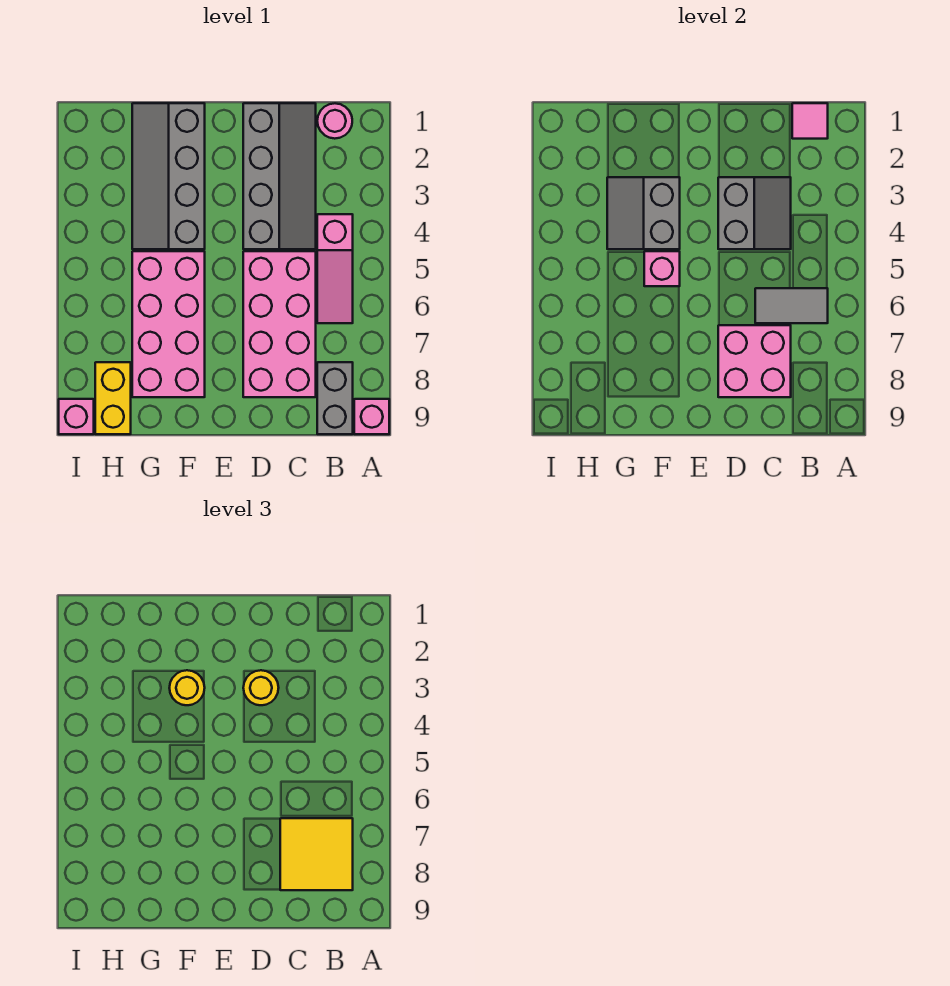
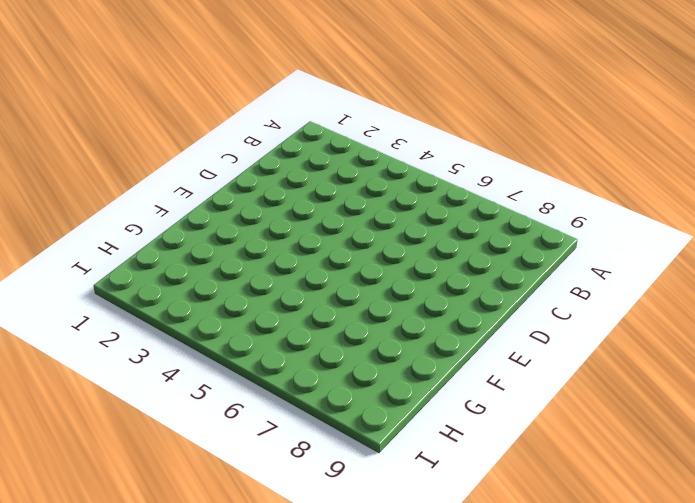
none -> pink 1x1 brick [354,399,389,434]
none -> pink 1x1 round brick [317,103,352,139]
none -> pink 1x3 slope [317,214,353,323]

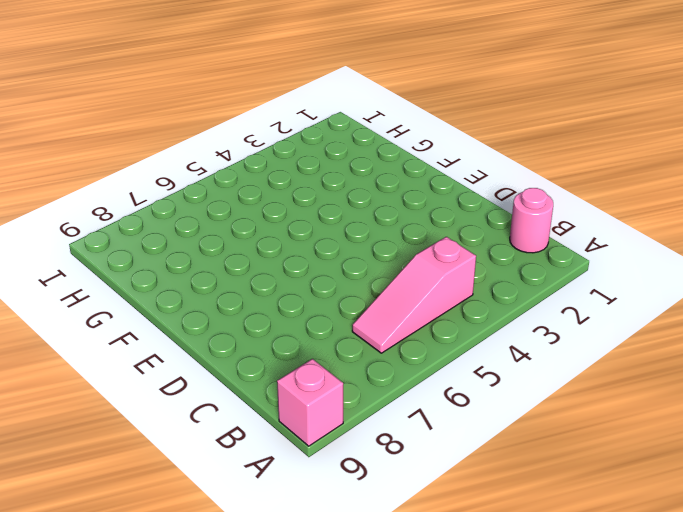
none -> grey 1x2 brick [317,362,353,434]
none -> grey 2x4 slope [243,103,316,249]
none -> pink 2x4 brick [243,251,316,397]

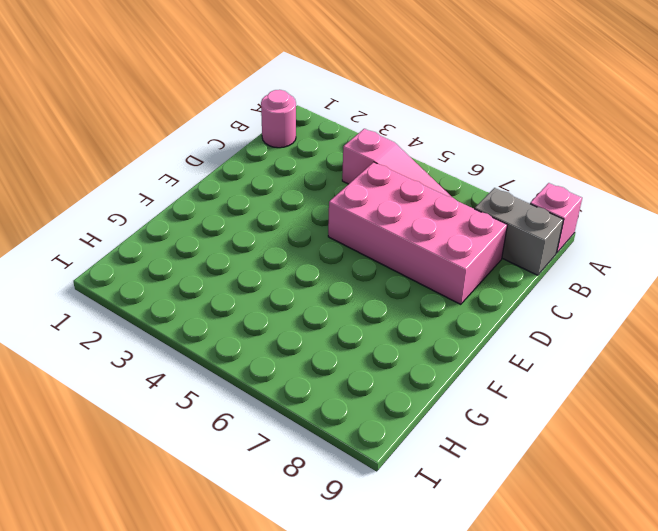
none -> grey 2x4 slope [243,103,316,249]
none -> grey 2x4 slope [132,103,205,249]
none -> pink 2x4 brick [132,251,205,397]

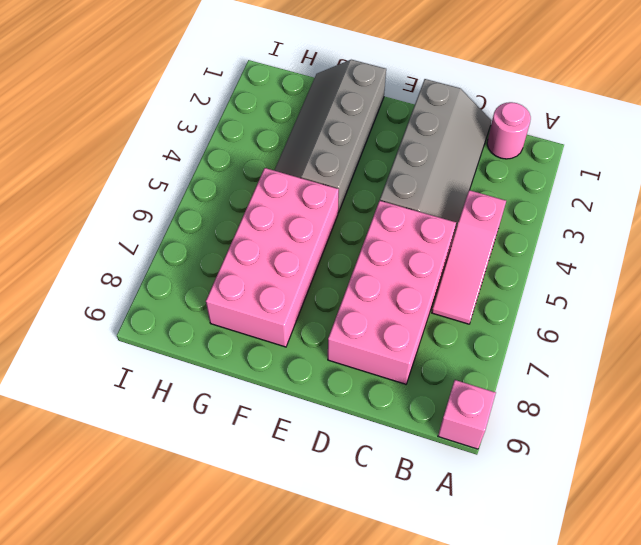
none -> grey 1x2 brick [317,362,353,434]
none -> yellow 1x2 brick [95,362,131,434]
none -> pink 1x1 brick [59,399,94,434]

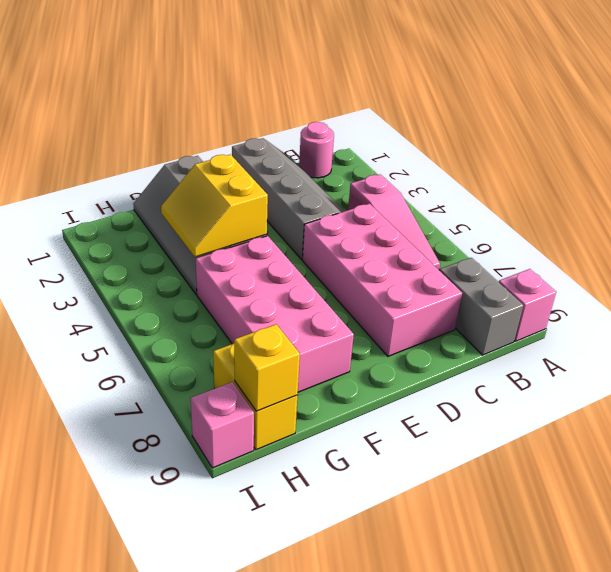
yellow 2x2 slope [161,155,268,257] -> grey 2x2 slope [607,177,680,249]
yellow 1x1 brick [234,324,300,411] -> none
none -> pink 1x1 tile [792,103,828,139]
none -> grey 1x2 tile [755,288,828,323]
none -> grey 2x2 slope [718,177,791,249]

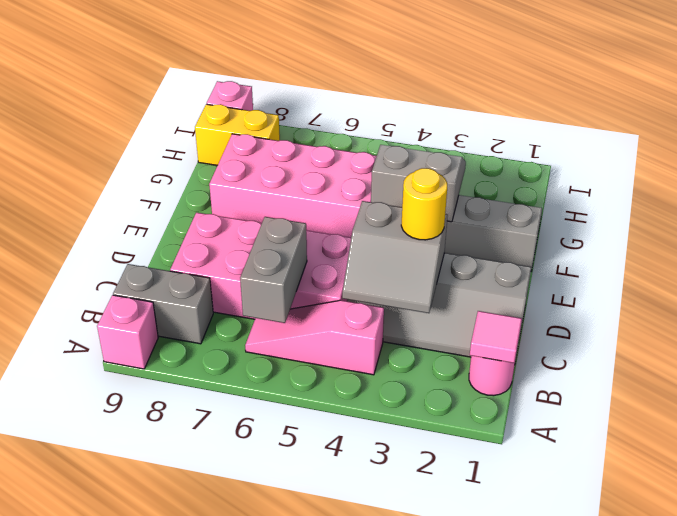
grey 1x2 brick [240,217,307,323] -> grey 1x2 tile [755,288,828,323]
none -> pink 2x2 brick [718,325,791,397]
none -> pink 1x1 brick [644,251,680,286]
none -> yellow 2x2 tile [280,818,353,890]

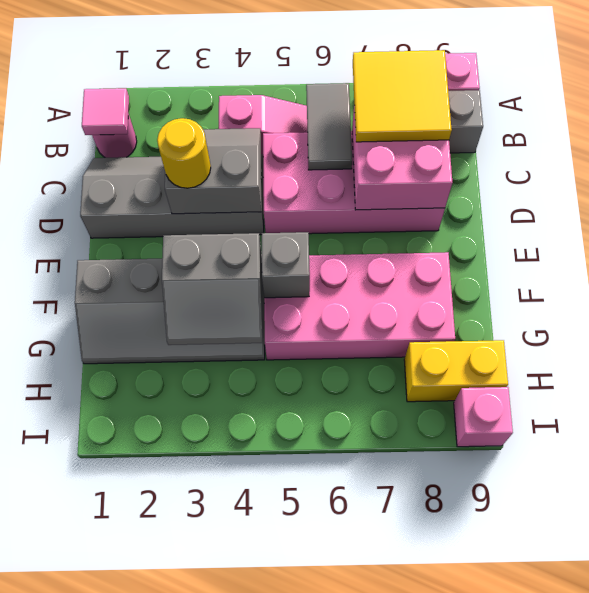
grey 1x1 brick [262,232,310,298] -> pink 1x1 brick [644,251,680,286]
none -> yellow 1x1 round brick [170,670,205,705]

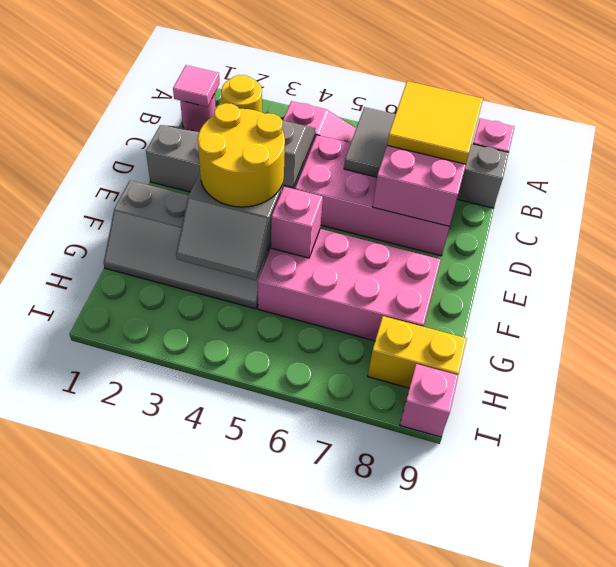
yellow 2x2 round brick [198,103,285,207] -> yellow 1x1 round brick [170,670,205,705]

